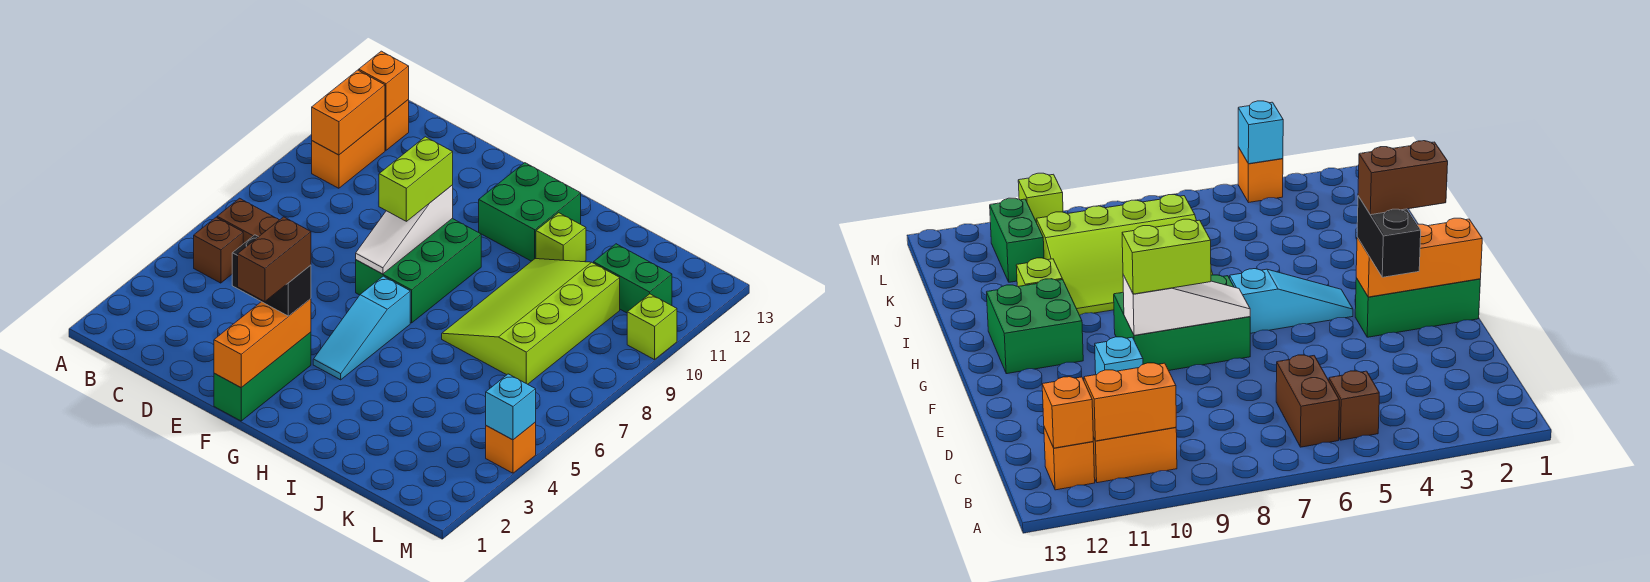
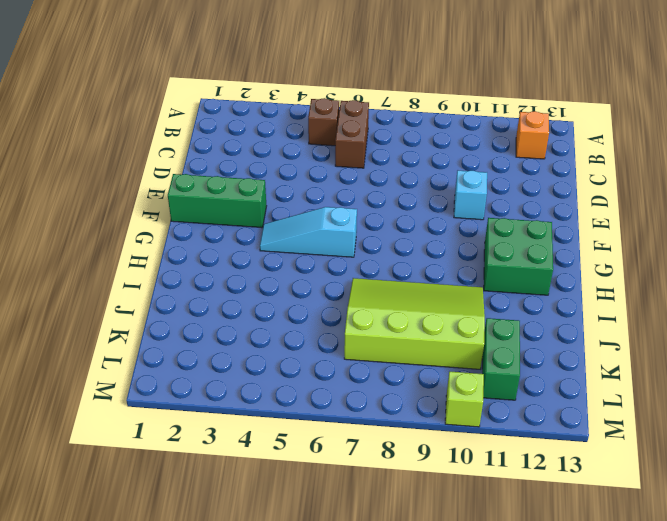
none -> orange 1x2 brick [312,119,385,188]
none -> green 2x3 brick [356,219,481,323]
none -> lime 1x1 brick [536,213,586,262]

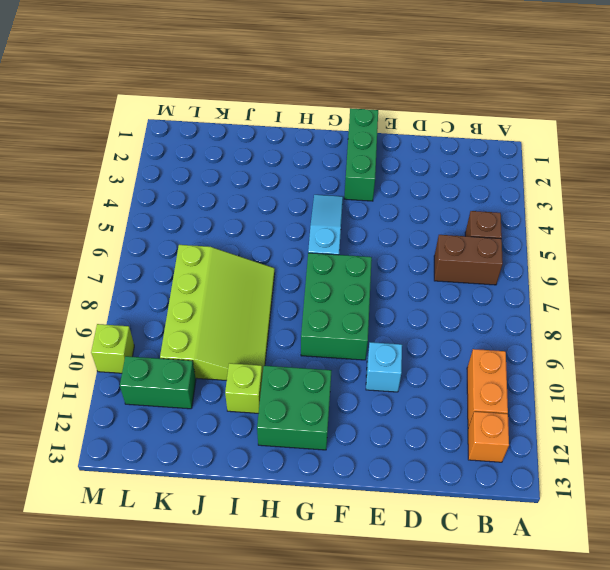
none -> orange 1x1 brick [486,422,536,473]
none -> orange 1x2 brick [312,70,385,155]
none -> orange 1x1 brick [359,51,409,117]

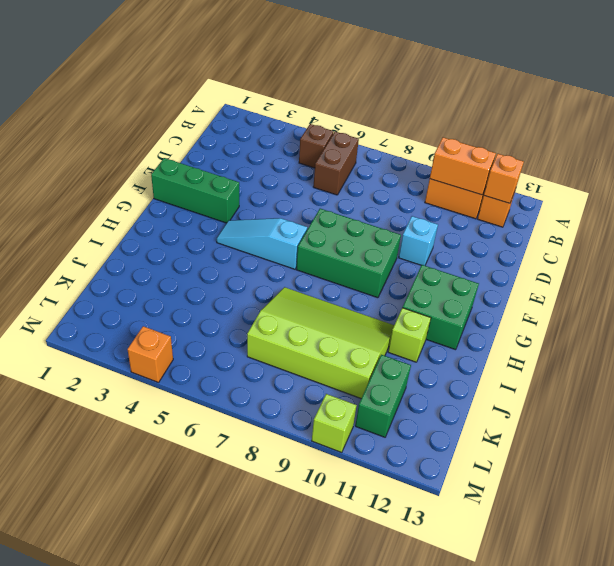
none -> orange 1x3 brick [214,299,311,388]
none -> white 1x3 slope [356,185,453,274]
none -> cyan 1x1 brick [486,374,536,440]

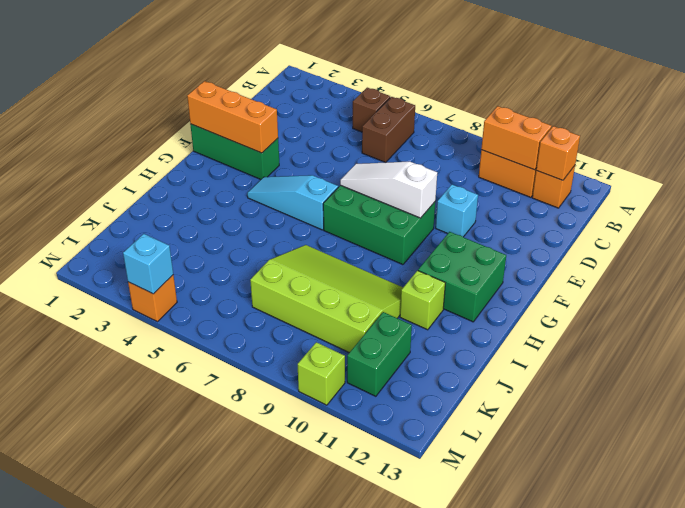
none -> black 1x2 brick [232,235,311,316]
none -> lime 1x2 brick [379,137,453,221]
none -> brown 1x2 brick [238,217,311,302]

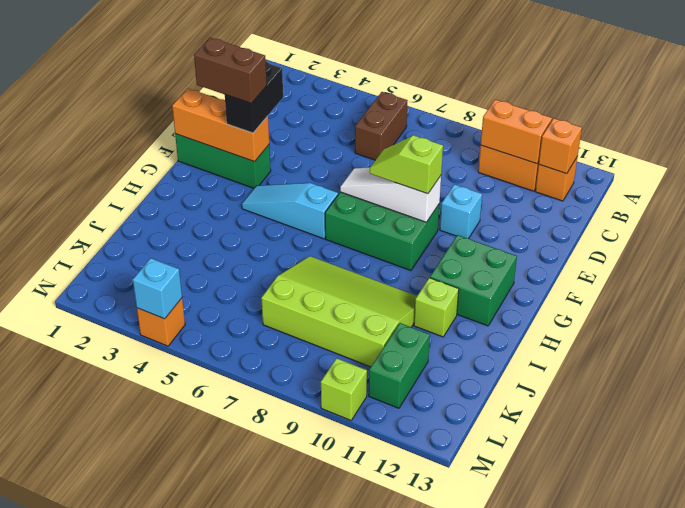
lime 1x2 slope [370,135,443,194] -> lime 1x2 brick [379,137,453,221]
none -> brown 1x1 brick [194,217,243,283]

